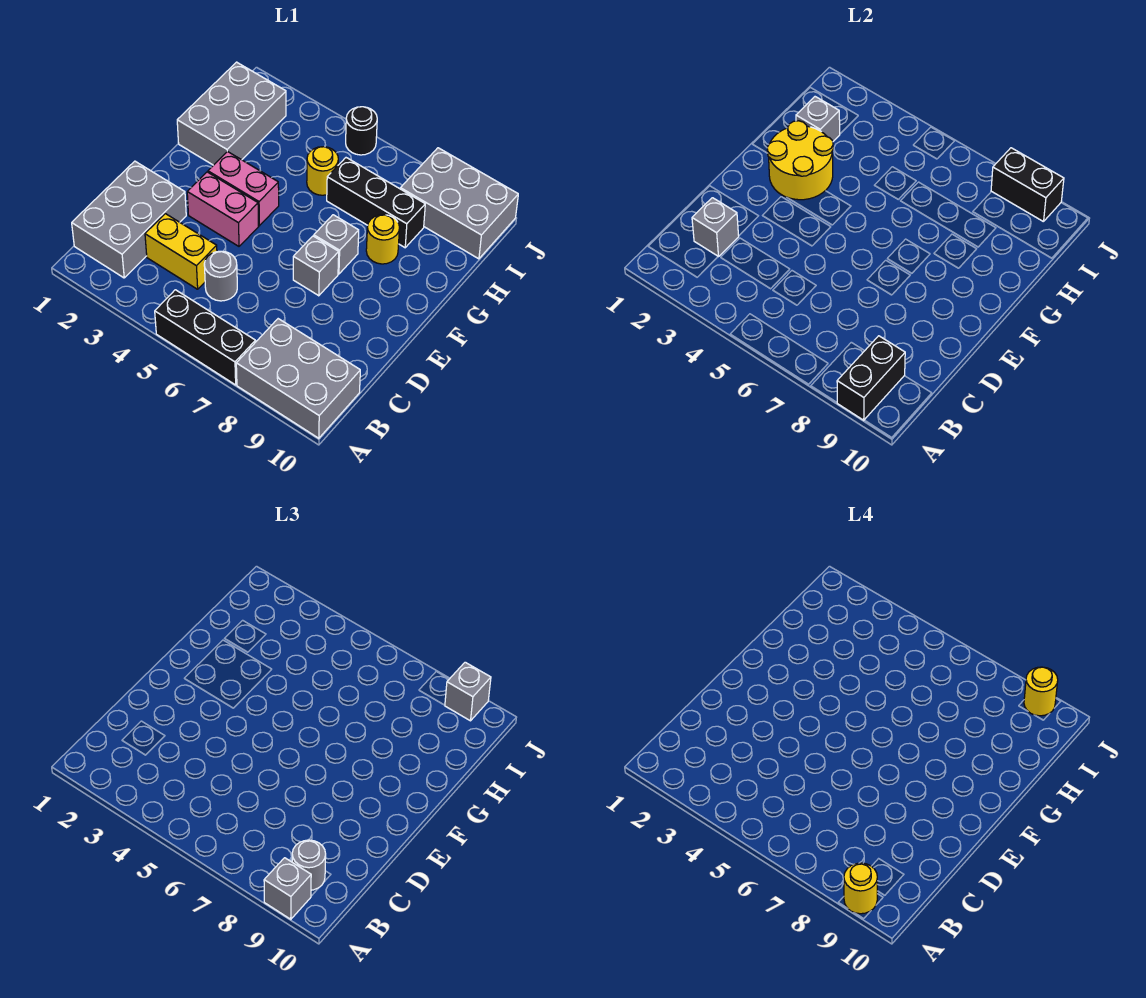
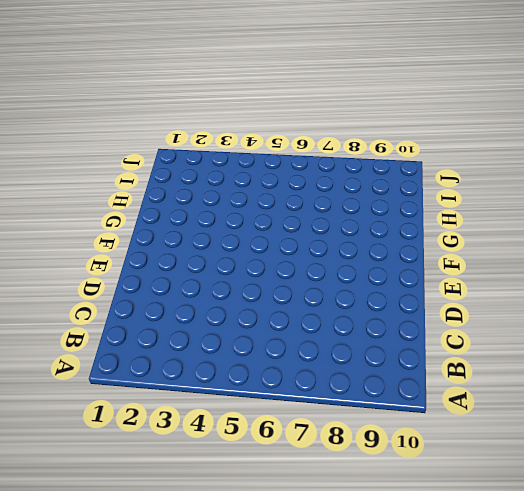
none -> black 1x3 brick [155,290,256,385]
none -> grey 2x3 brick [236,319,360,438]
none -> grey 2x3 brick [72,161,186,278]

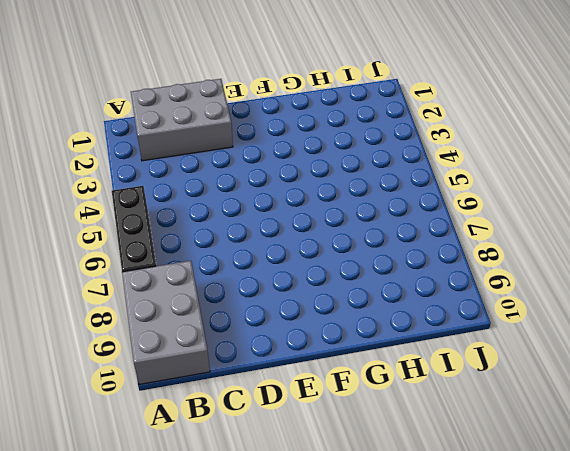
none -> yellow 1x2 brick [145,214,217,289]
none -> grey 1x1 round brick [204,251,237,301]
none -> pink 1x2 brick [187,172,258,246]

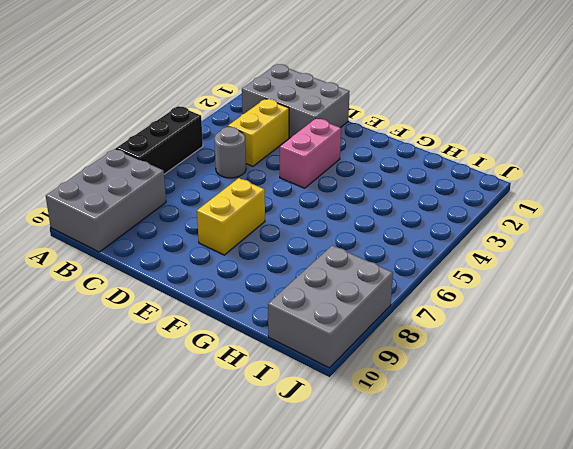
yellow 1x2 brick [197,178,265,255] -> grey 1x1 brick [293,236,339,296]
none -> pink 1x2 brick [208,151,279,226]
none -> grey 1x1 brick [314,215,359,274]
none -> grey 2x3 brick [177,62,286,165]

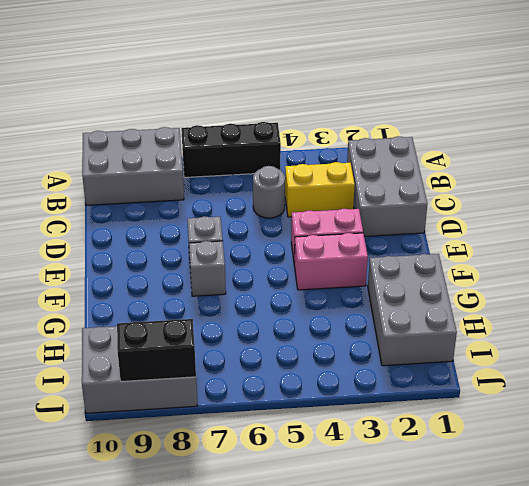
none -> yellow 1x1 round brick [366,215,400,264]
none -> yellow 1x1 round brick [307,147,338,195]
none -> black 1x3 brick [327,158,425,248]

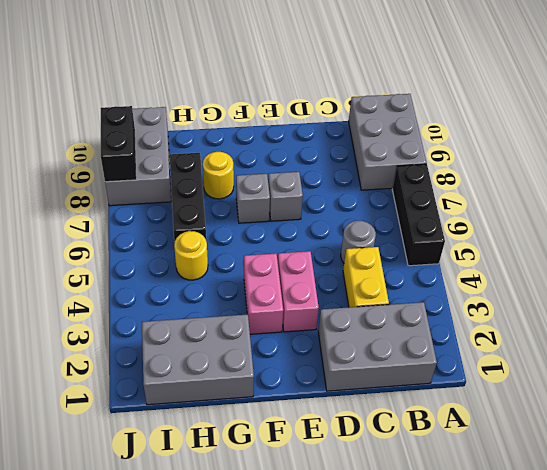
none -> black 1x1 round brick [346,107,377,155]
none -> black 1x2 brick [837,336,905,420]
none -> grey 1x1 brick [692,198,739,257]

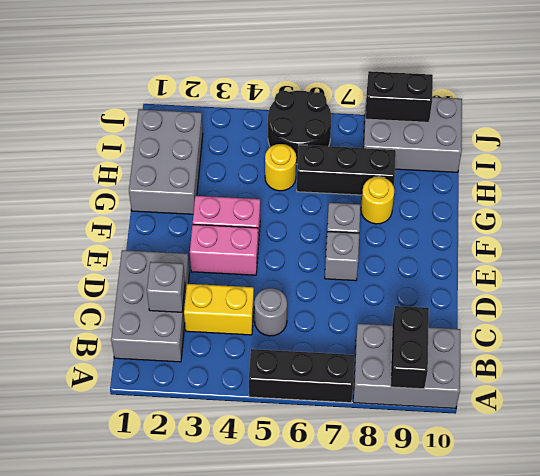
black 2x2 round brick [268,91,331,164] -> black 1x1 round brick [346,107,377,155]
none -> yellow 2x2 round brick [767,121,833,200]
none -> grey 1x1 brick [796,97,840,141]
none -> grey 1x1 brick [264,858,311,919]

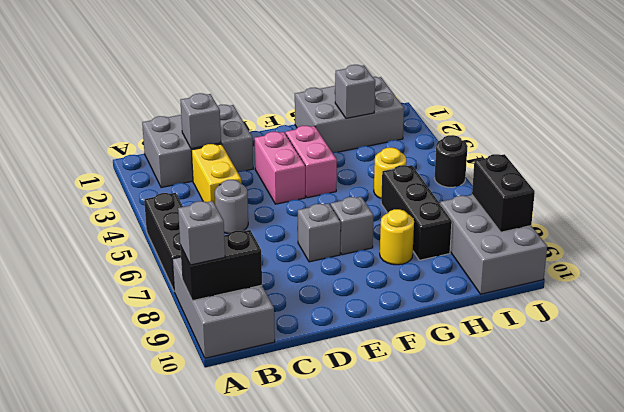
none -> yellow 2x2 round brick [767,121,833,200]
none -> grey 1x1 round brick [292,840,326,890]
none -> grey 1x1 brick [445,662,491,721]

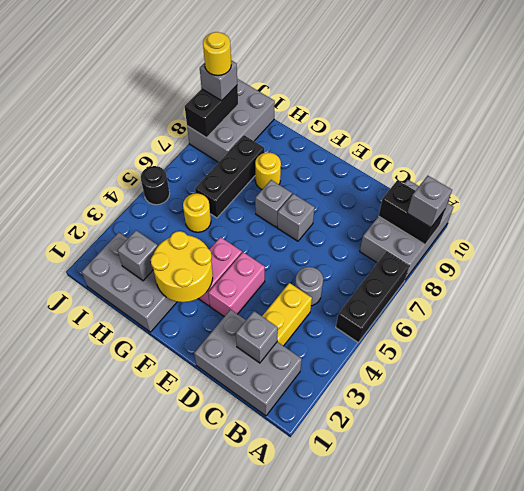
none -> grey 1x1 round brick [292,840,326,890]
none -> yellow 1x1 round brick [844,863,877,914]

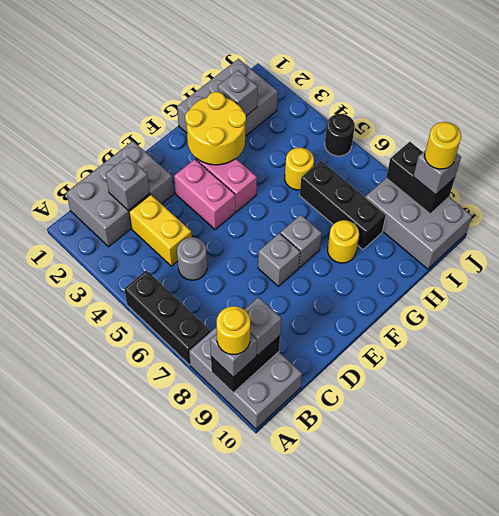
grey 1x1 brick [244,297,281,356] -> grey 1x1 round brick [292,840,326,890]

